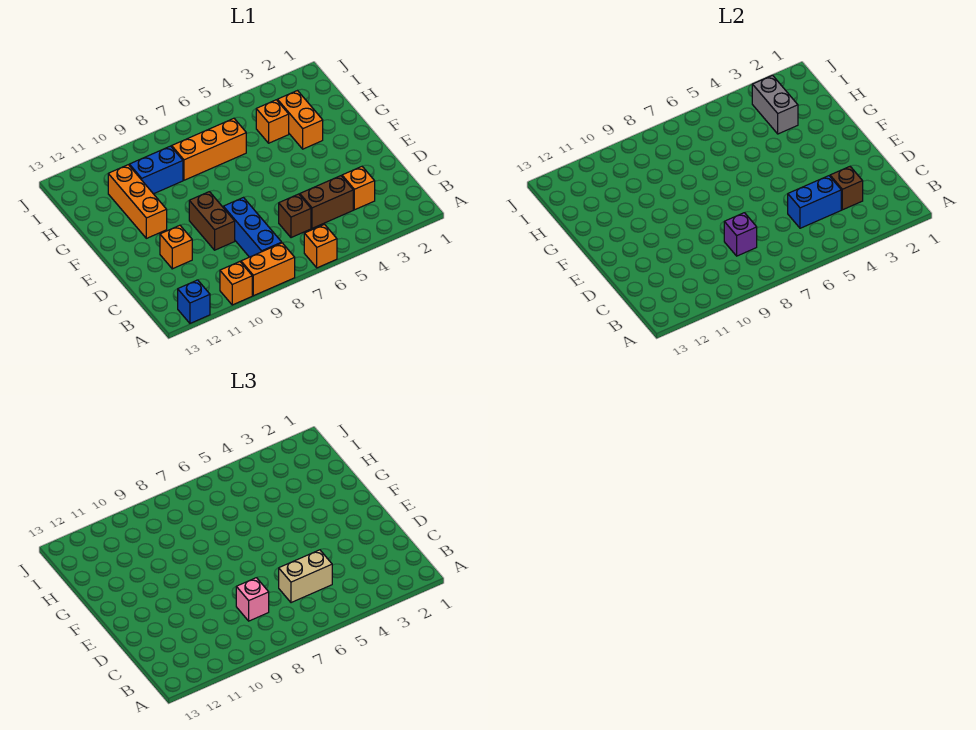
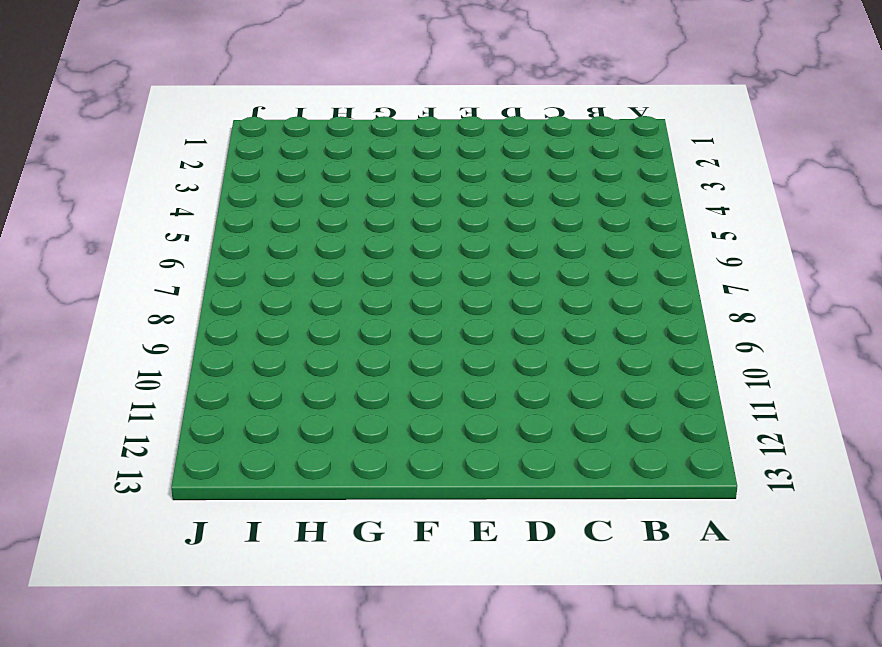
none -> orange 1x1 brick [304,224,337,268]
none -> orange 1x2 brick [241,243,295,296]
none -> orange 1x1 brick [220,262,252,305]

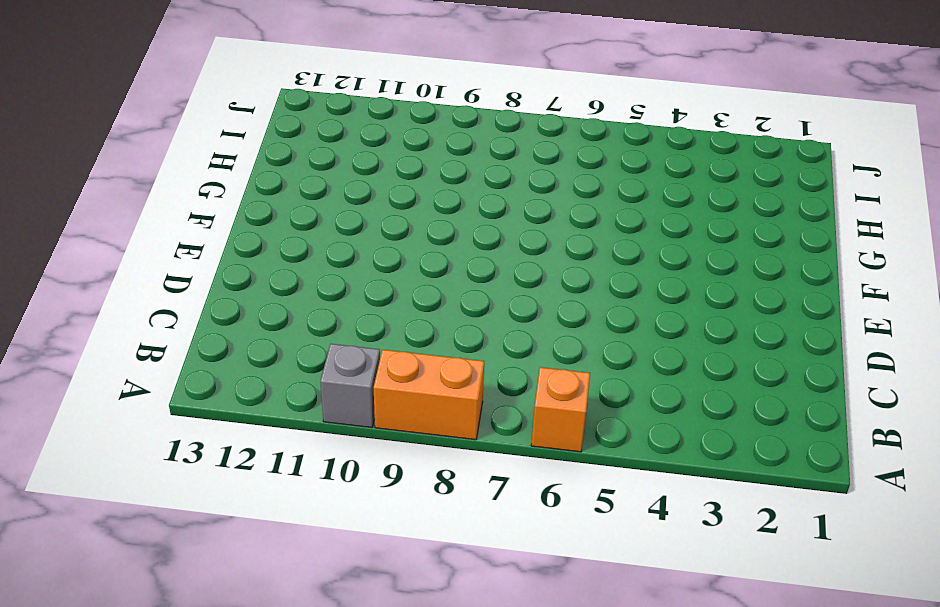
grey 1x1 brick [320,344,380,428] -> orange 1x1 brick [220,262,252,305]
none -> blue 1x1 brick [178,280,210,323]
none -> blue 1x3 brick [223,197,282,257]
none -> orange 1x1 brick [342,167,375,210]

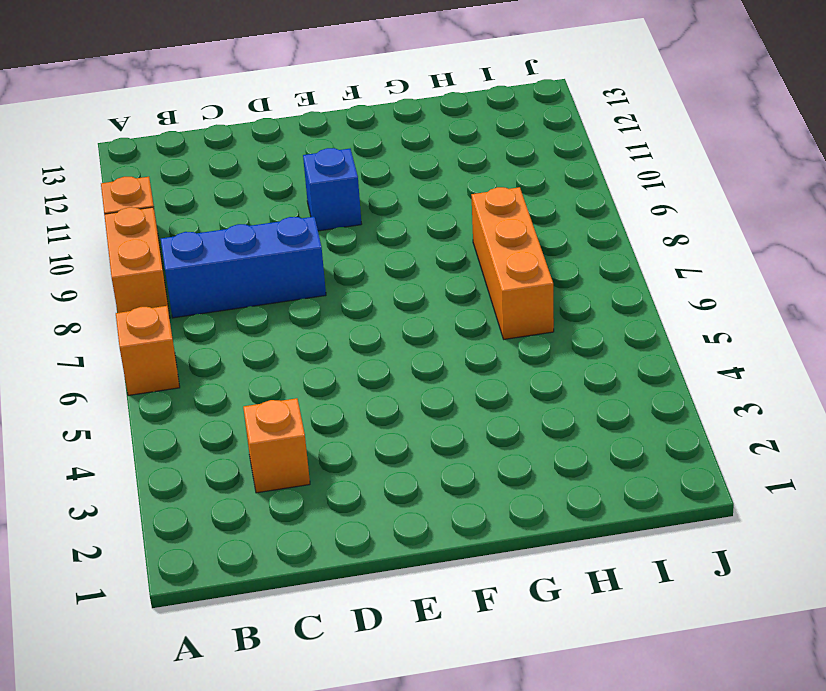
blue 1x1 brick [303,148,362,231] -> blue 1x1 brick moved to [178,280,210,323]
none -> brown 1x2 brick [300,176,353,228]
none -> brown 1x1 brick [279,194,311,238]
none -> brown 1x2 brick [189,192,235,250]

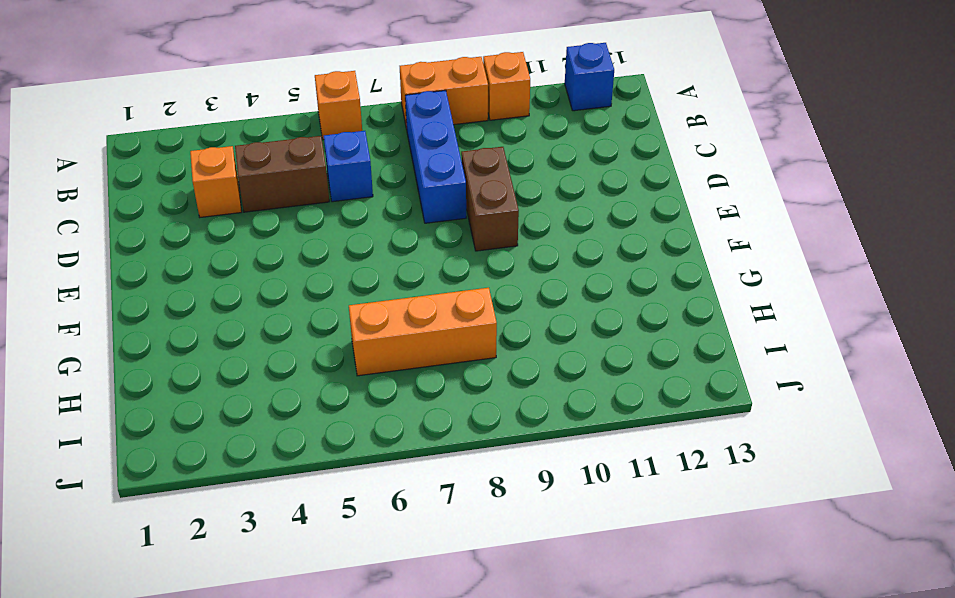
blue 1x1 brick [324,131,373,202] -> brown 1x1 brick [279,194,311,238]
none -> orange 1x1 brick [160,225,192,269]
none -> orange 1x3 brick [108,165,167,238]
none -> orange 1x2 brick [277,90,323,149]

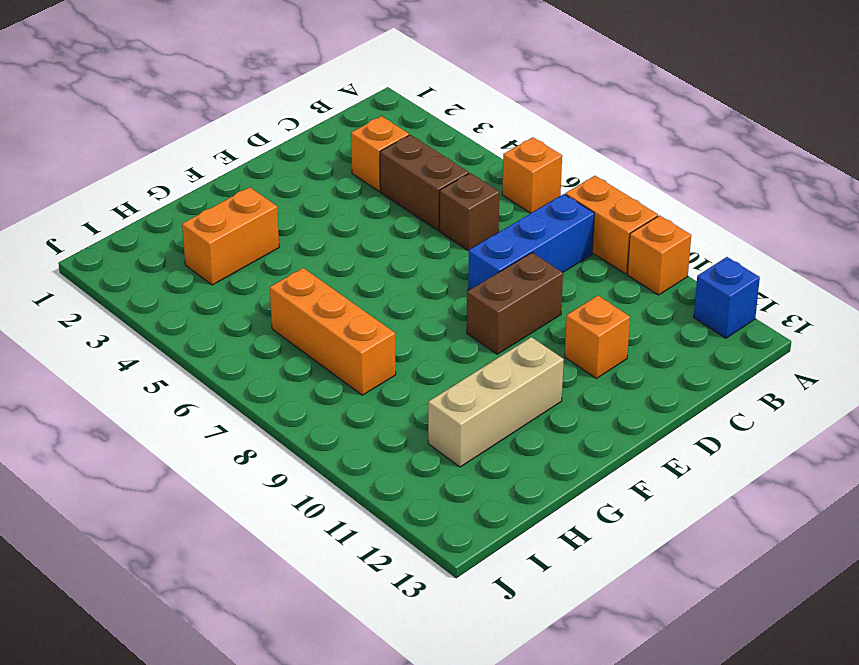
tan 1x3 brick [428,337,564,467] -> orange 1x3 brick [108,165,167,238]
none -> orange 1x1 brick [256,100,289,143]
none -> blue 1x2 brick [129,146,183,194]
none -> brown 1x1 brick [830,167,863,210]

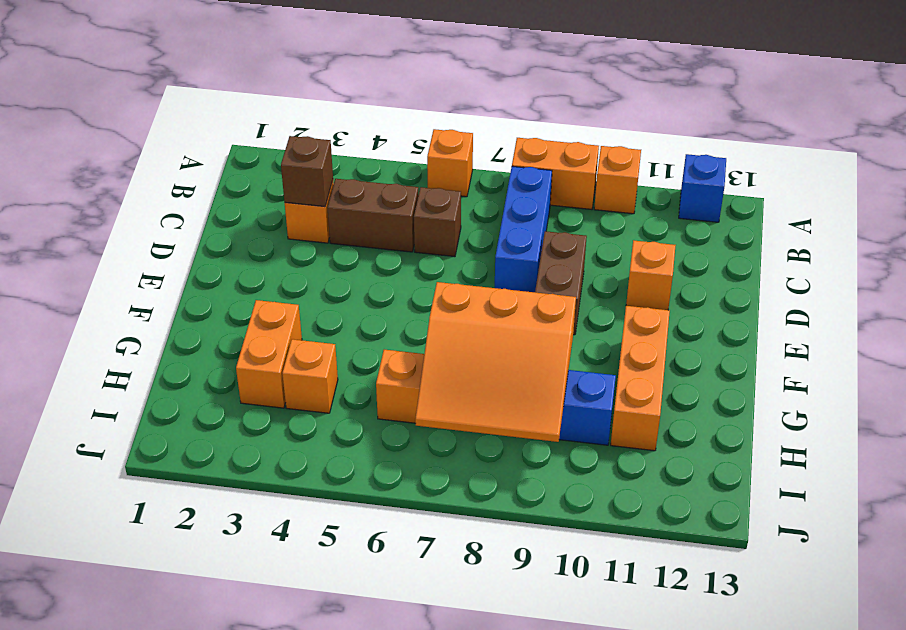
orange 3x3 slope [415,282,576,442] -> none
none -> blue 1x2 brick [788,176,841,228]
none -> purple 1x1 brick [724,213,757,256]
none -> grey 1x2 brick [752,75,798,134]

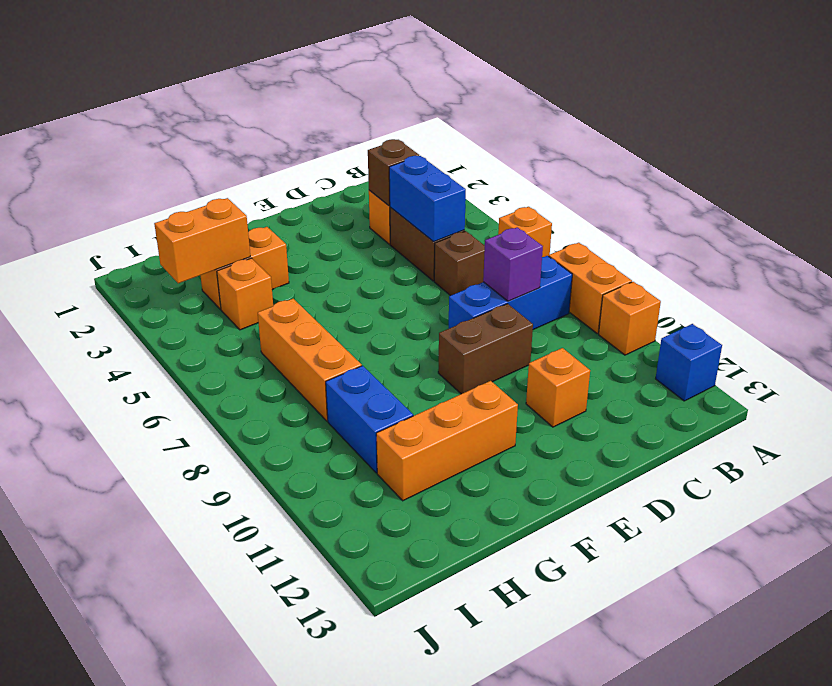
orange 1x2 brick [154,198,250,283] -> grey 1x2 brick [752,75,798,134]
none -> tan 1x2 brick [279,550,332,603]
none -> pink 1x1 brick [236,578,269,621]

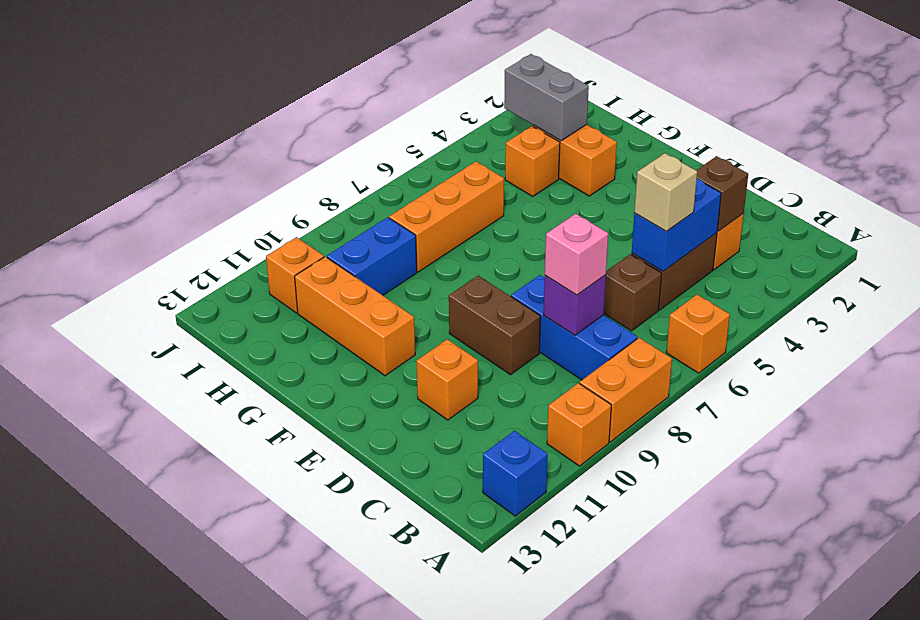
tan 1x1 brick [634,153,697,231] -> tan 1x2 brick [279,550,332,603]
orange 1x1 brick [266,237,324,313] -> none

